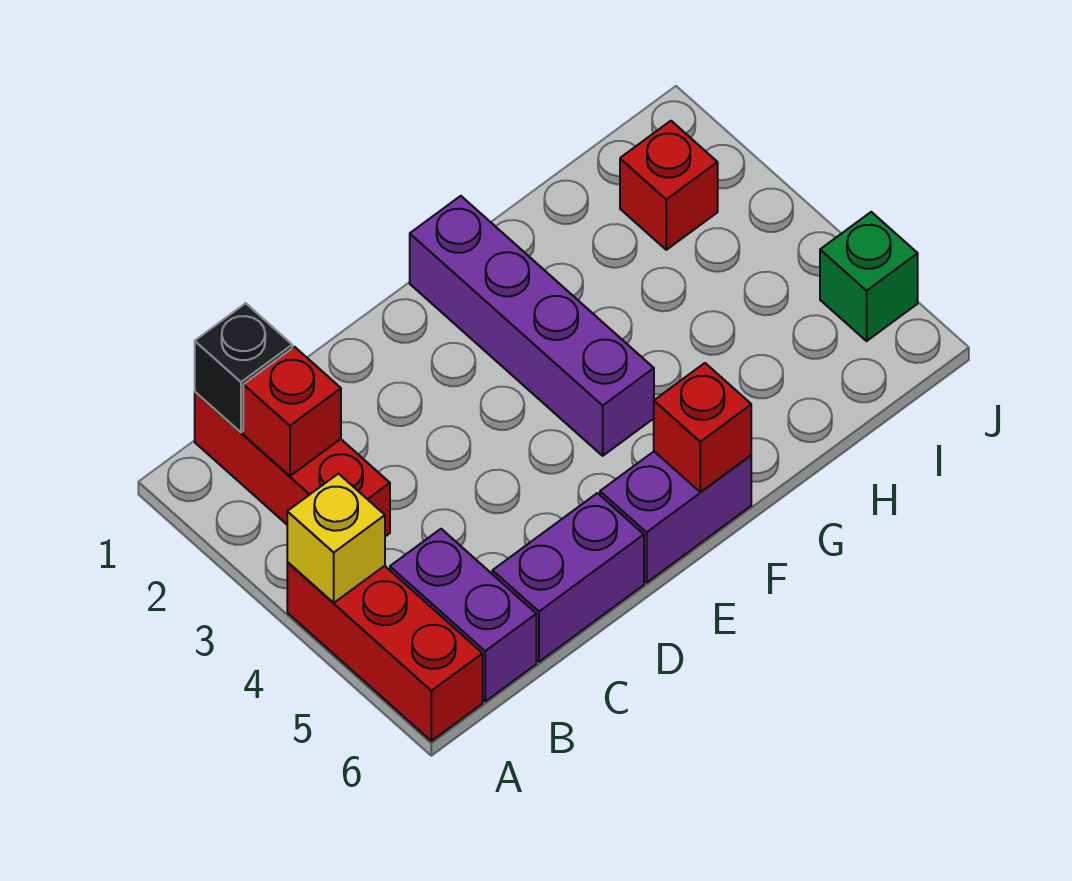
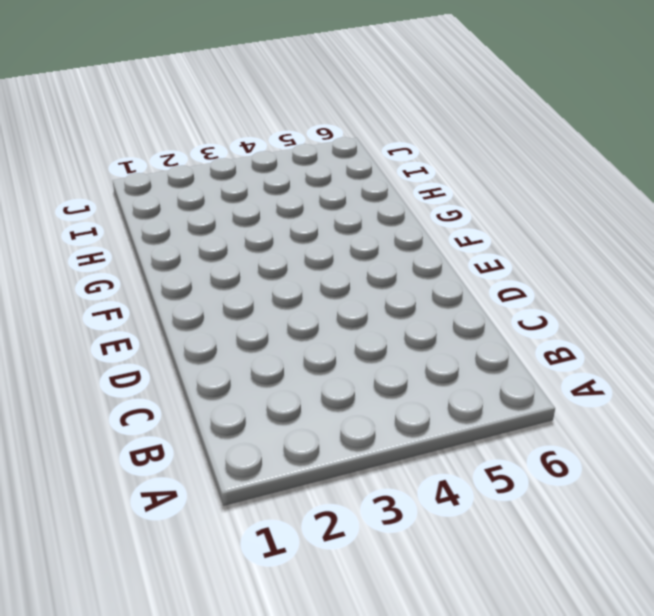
none -> red 1x3 brick [287,562,483,741]
none -> red 1x3 brick [195,392,390,537]
none -> purple 1x2 brick [390,529,536,701]

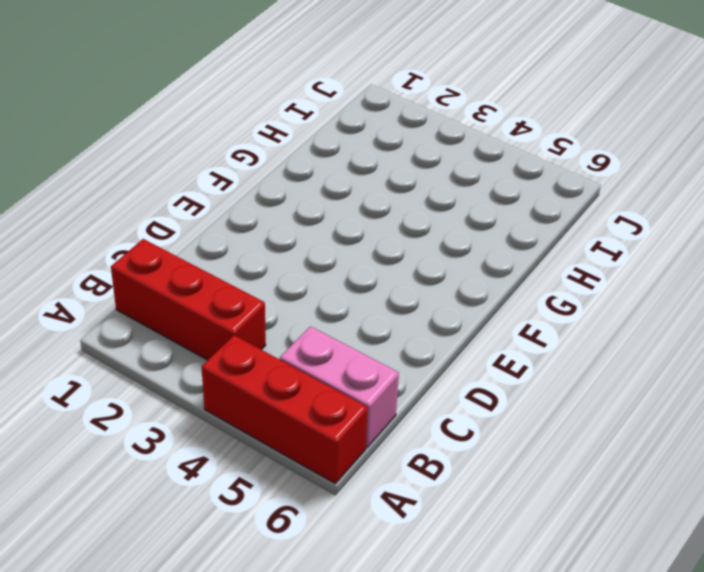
pink 1x2 brick [280,326,399,448] -> purple 1x2 brick [390,529,536,701]
none -> purple 1x2 brick [492,493,644,662]
none -> purple 1x2 brick [600,452,751,583]
none -> purple 1x4 brick [410,196,654,456]

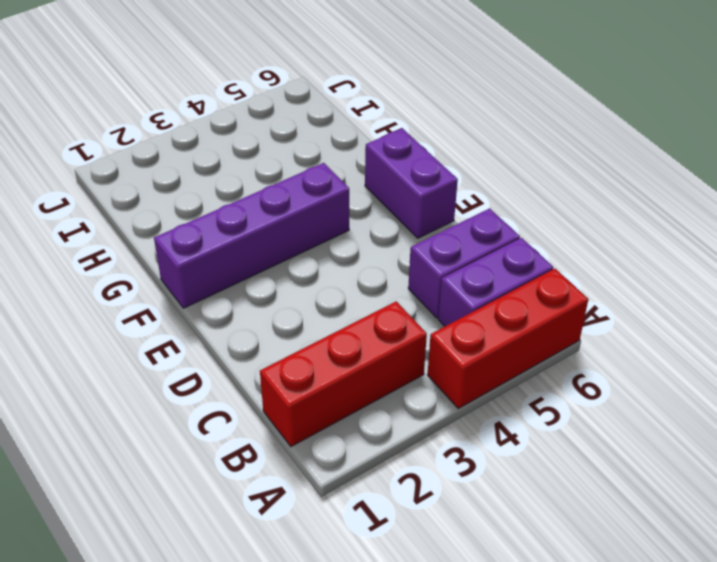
purple 1x2 brick [408,208,520,318] -> purple 1x2 brick turned to [492,493,644,662]
none -> red 1x1 brick [620,121,718,250]
none -> green 1x1 brick [820,212,918,341]
none -> yellow 1x1 brick [287,474,385,603]

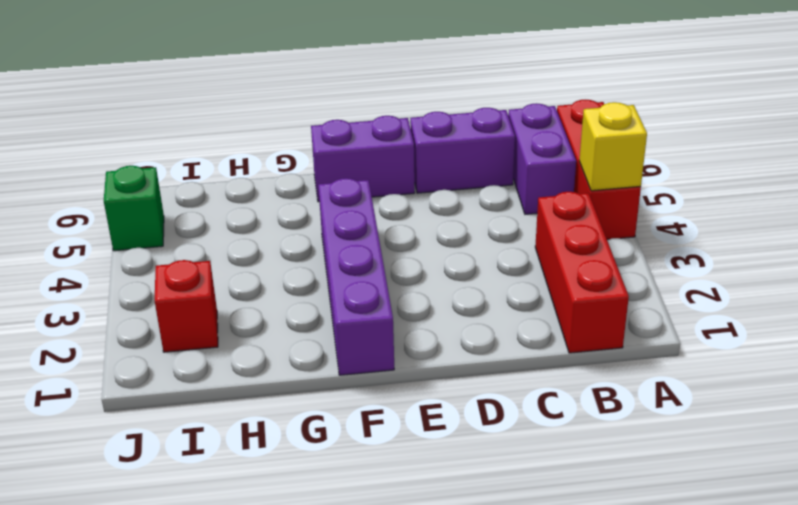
none -> black 1x1 brick [195,303,292,432]
none -> red 1x1 brick [243,347,341,476]
none -> red 1x1 brick [654,363,751,492]

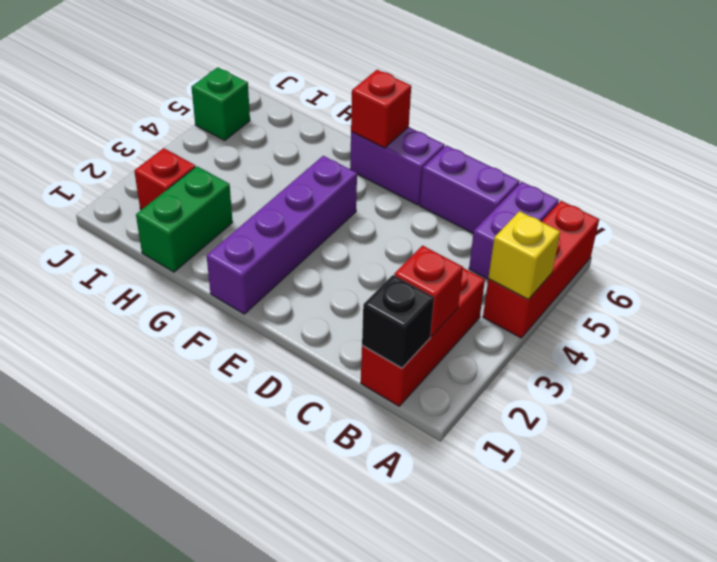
green 1x2 brick [136,166,233,272] -> none

